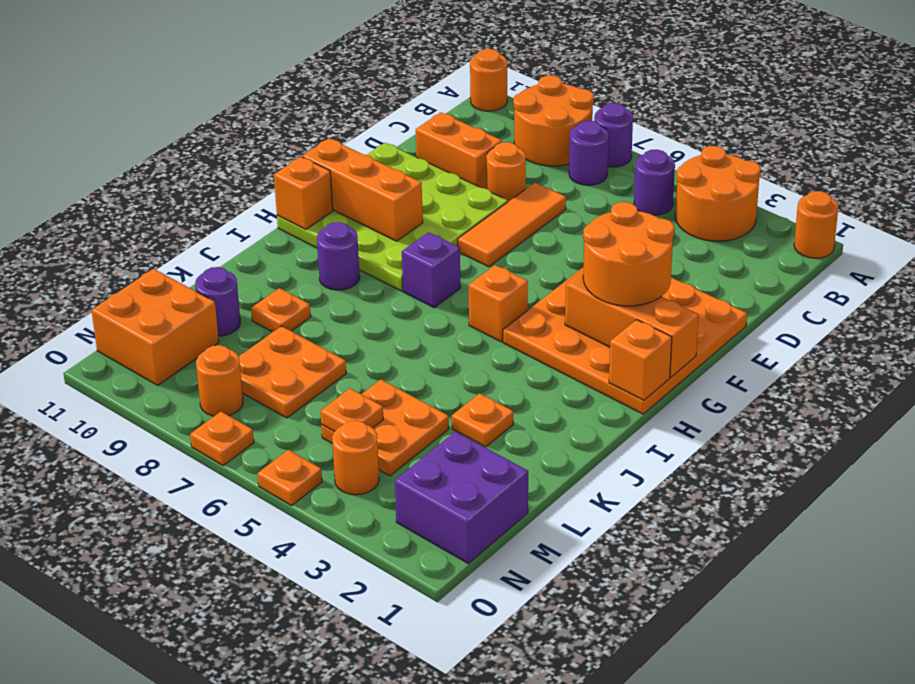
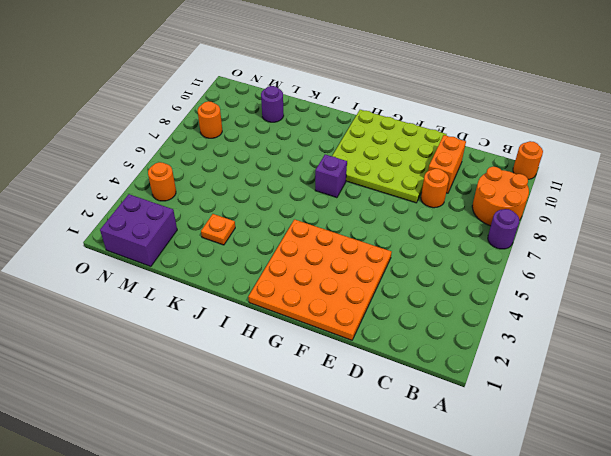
none -> orange 1x1 round brick [794,191,838,258]
none -> orange 2x2 round brick [675,146,761,241]
none -> purple 1x1 round brick [634,150,675,215]
none -> purple 1x1 round brick [569,121,609,185]

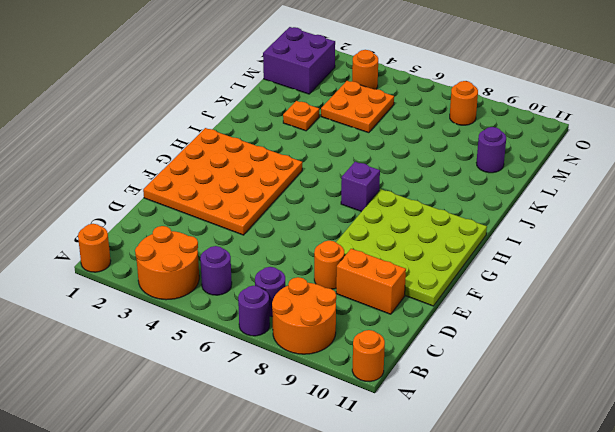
none -> orange 1x3 tile [458,183,566,267]
none -> orange 1x1 brick [469,265,528,342]
none -> purple 1x1 round brick [317,222,360,290]
none -> orange 1x1 plate [251,288,311,332]

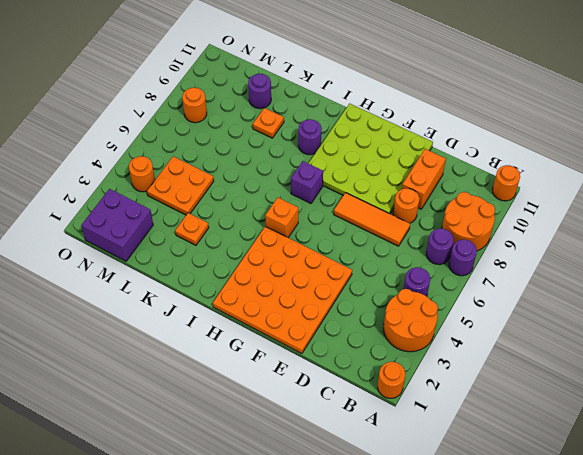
none -> orange 2x2 plate [239,326,346,418]
none -> orange 2x2 brick [91,269,219,385]
none -> orange 1x1 plate [258,450,322,506]
none -> orange 1x1 plate [190,412,254,465]

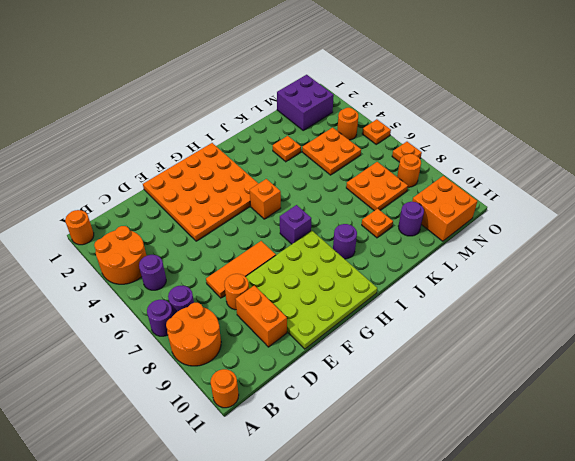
none -> orange 1x3 brick [565,270,699,377]
none -> orange 1x3 brick [302,138,423,241]
none -> orange 1x1 brick [609,320,672,400]
none -> orange 1x1 brick [274,157,333,230]

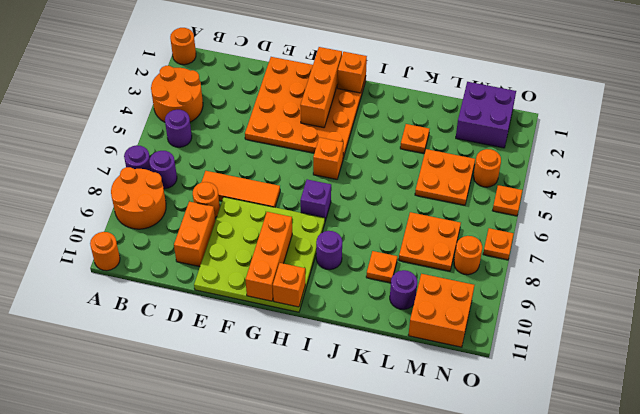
none -> orange 1x1 plate [320,389,383,431]
none -> orange 2x2 round brick [583,202,674,306]

